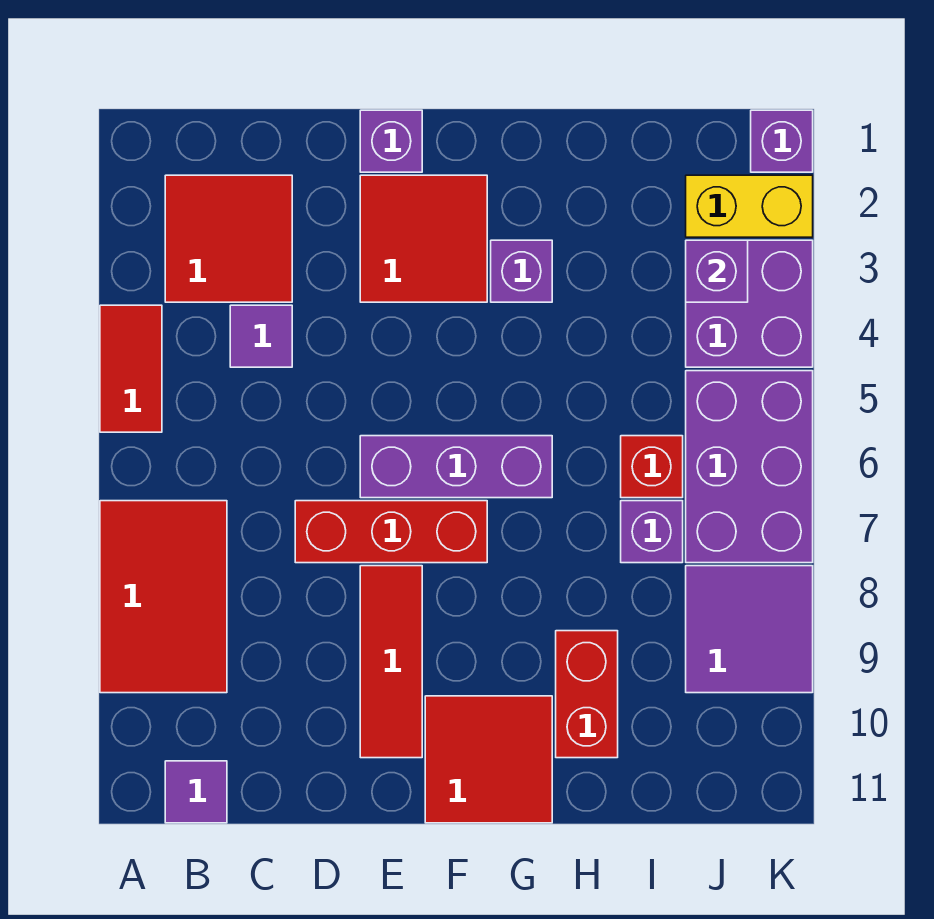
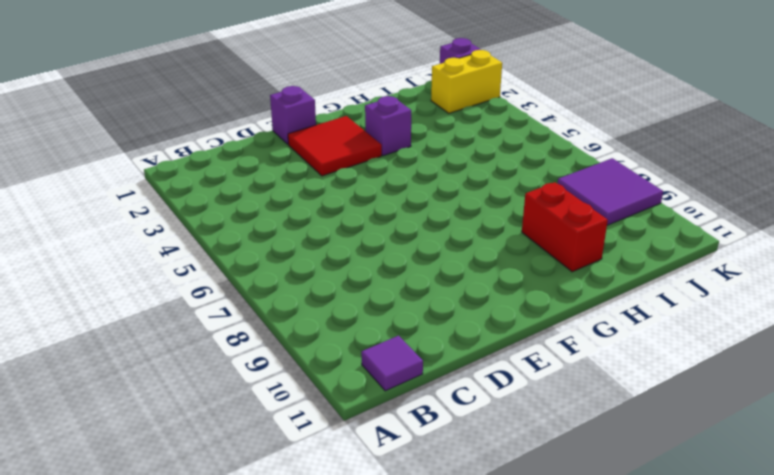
none -> red 1x2 tile [100,305,162,432]
none -> red 2x3 tile [100,501,227,693]
none -> red 2x2 tile [165,175,292,302]

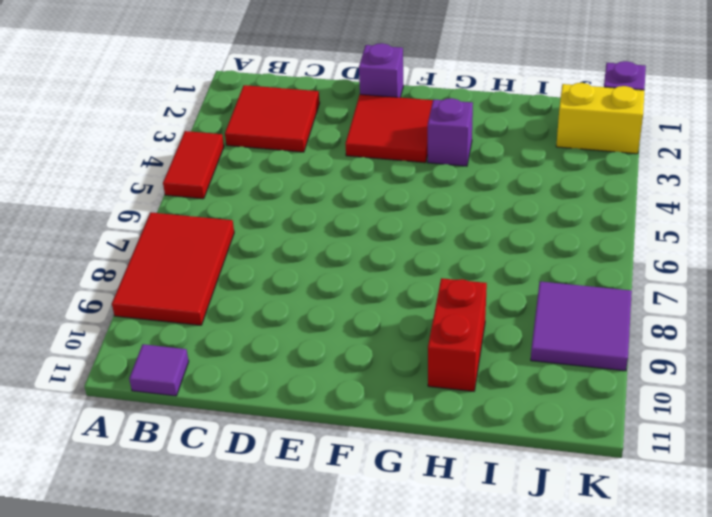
none -> purple 1x1 tile [230,305,292,367]
none -> red 1x3 brick [295,501,487,563]
none -> purple 1x3 brick [360,436,552,498]

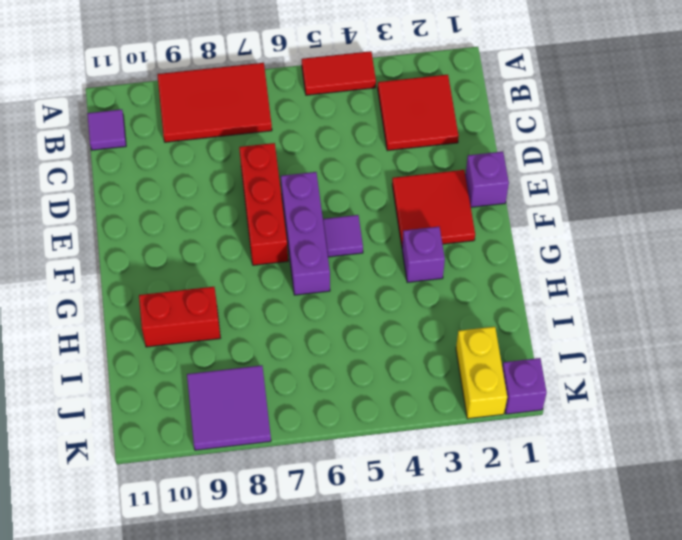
purple 1x1 tile [323,215,363,257] -> purple 1x1 tile moved to [230,305,292,367]
none -> red 1x3 tile [360,566,422,758]
none -> red 2x2 tile [425,696,552,823]
none -> red 1x1 brick [621,436,683,498]

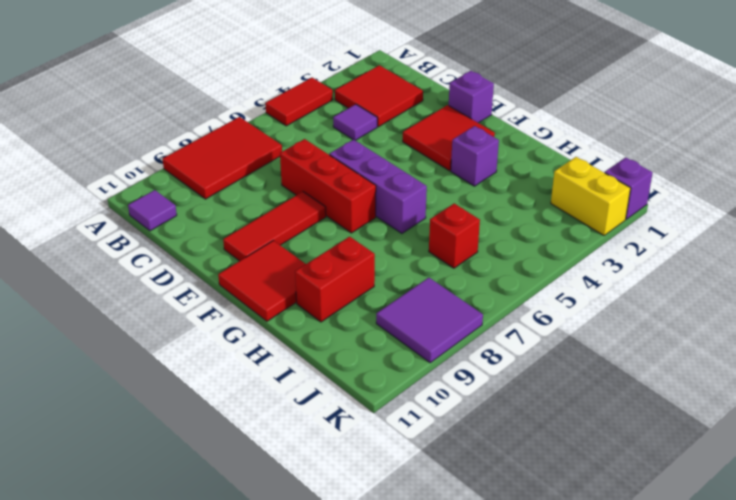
none -> purple 1x1 brick [621,501,683,563]
none -> purple 2x2 brick [686,240,813,367]
none -> purple 2x3 brick [686,371,813,563]

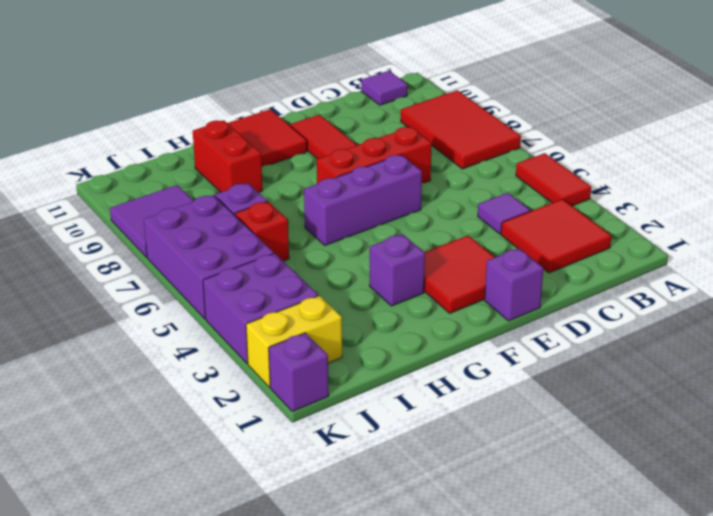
none -> purple 1x1 brick [686,240,748,302]

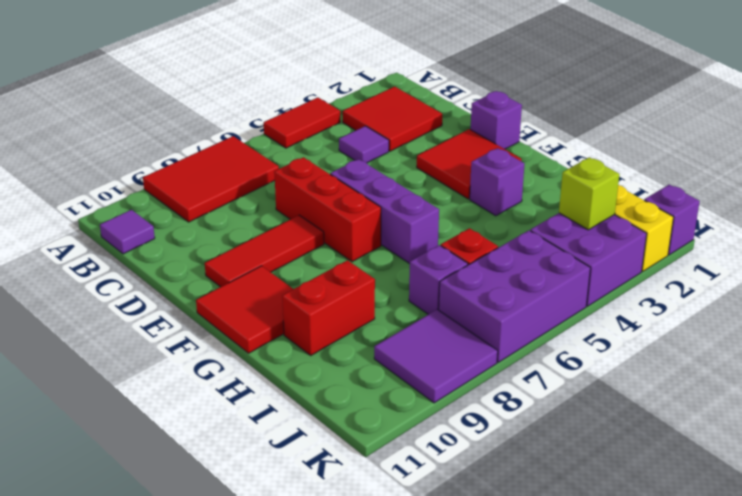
lime 1x1 brick [559,157,619,230] -> purple 1x1 brick [686,240,748,302]

